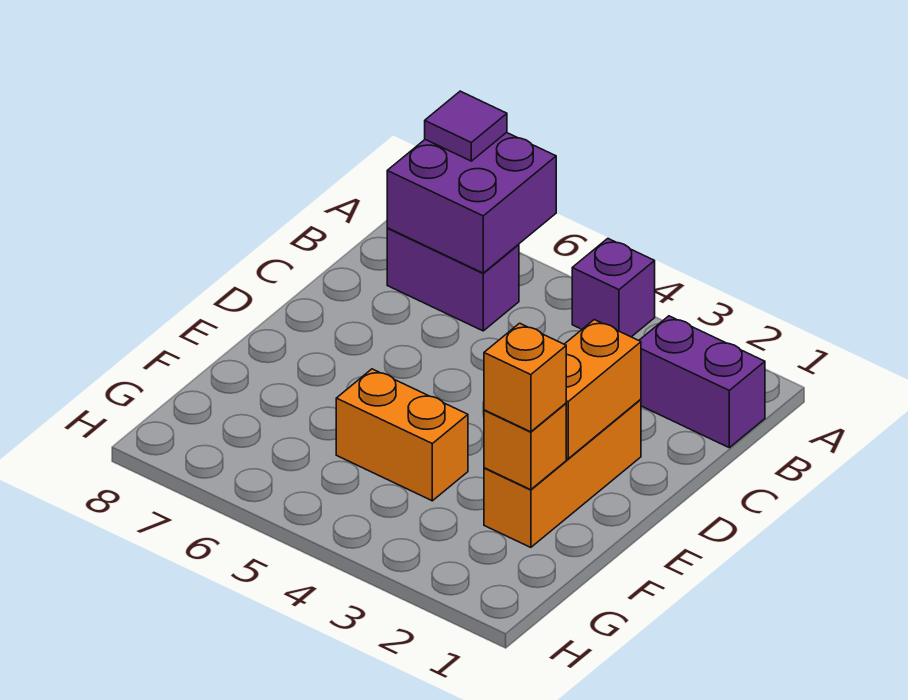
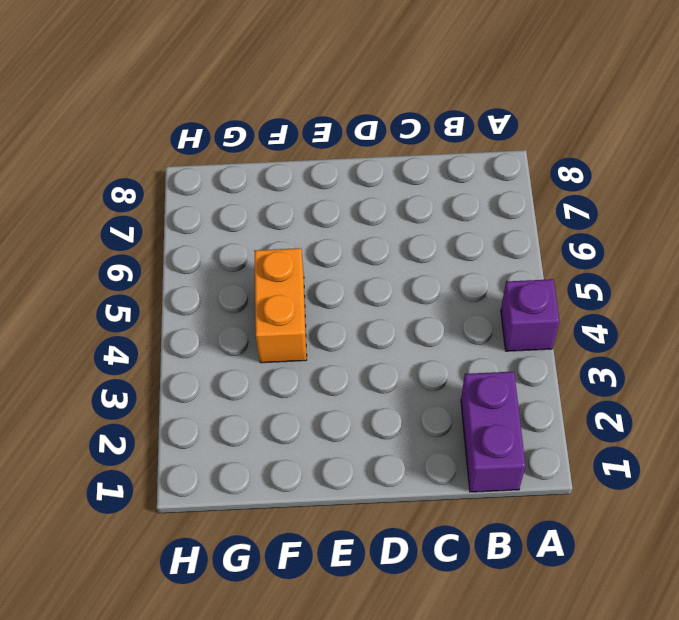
none -> purple 1x2 brick [387,228,519,331]
none -> orange 1x3 brick [484,399,641,547]

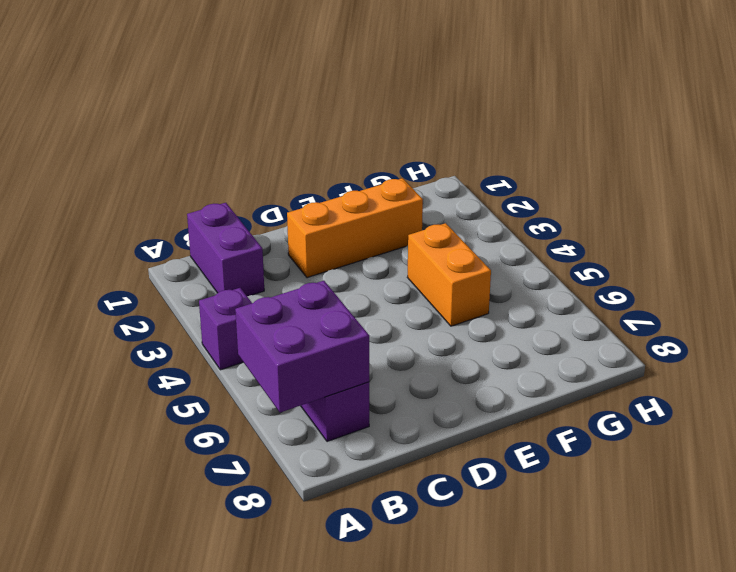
none -> orange 1x2 brick [564,320,641,459]
none -> orange 1x1 brick [484,403,566,490]

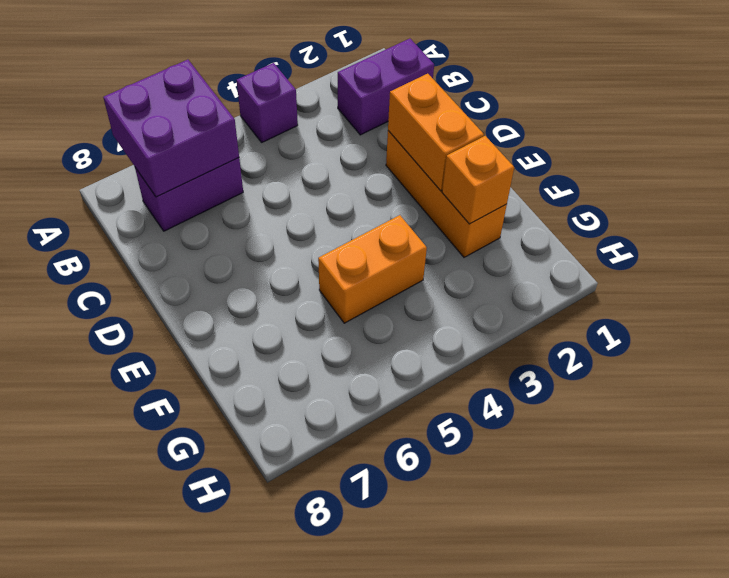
none -> purple 1x1 tile [425,91,507,161]
none -> orange 1x1 brick [484,323,566,432]

